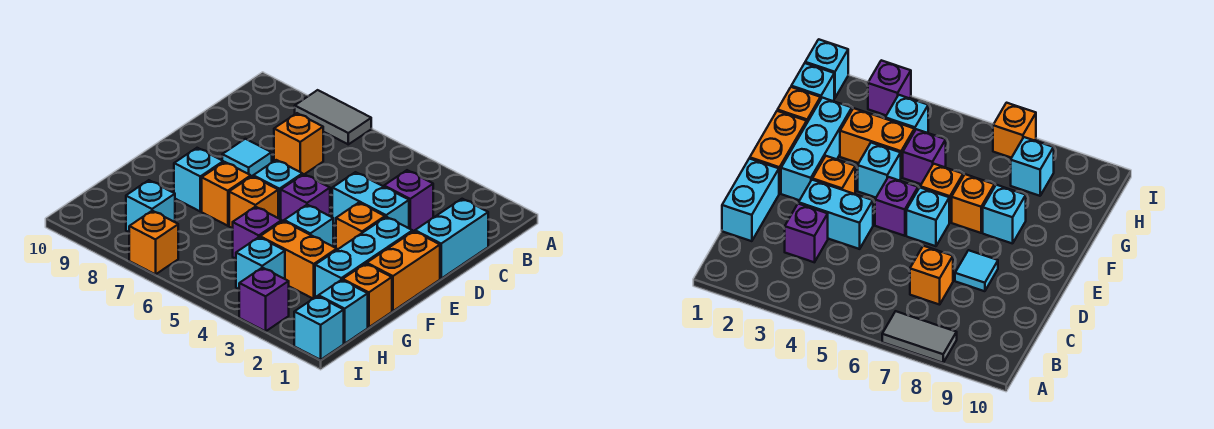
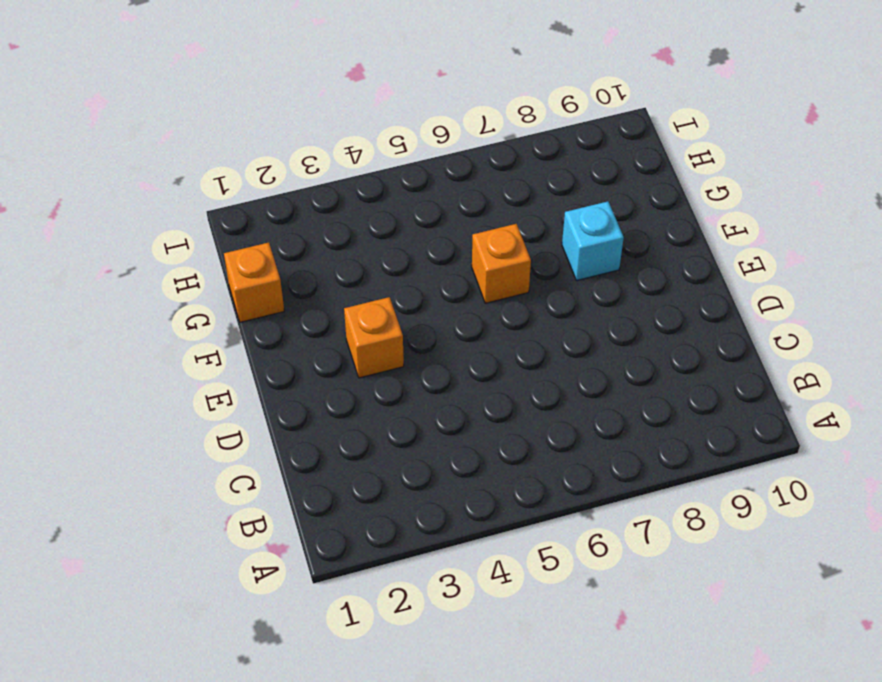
none -> grey 1x2 tile [295,90,371,144]
none -> cyan 1x2 brick [415,199,488,278]
none -> purple 1x1 brick [384,170,433,231]

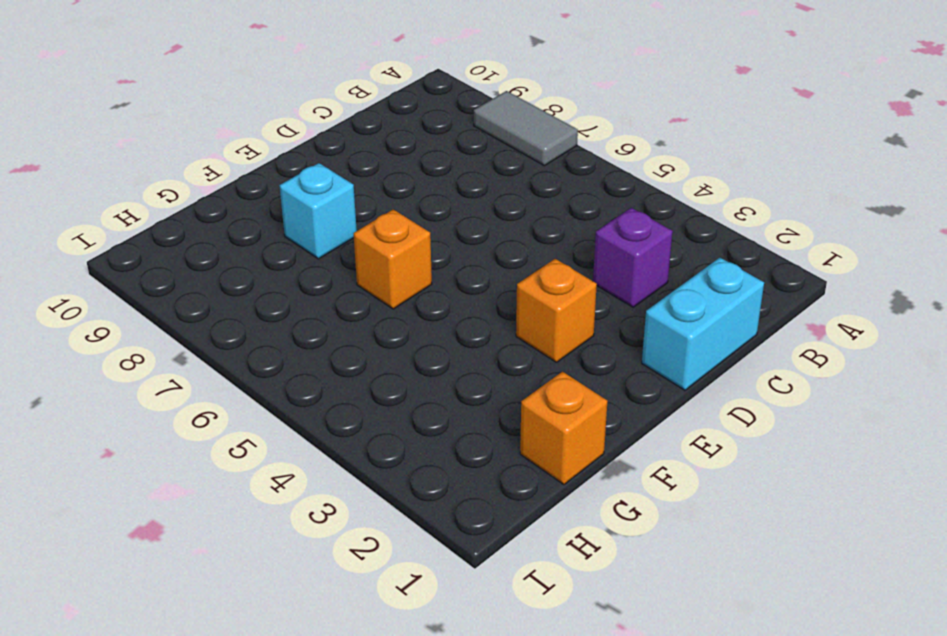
none -> orange 1x1 brick [274,113,323,175]
none -> cyan 1x2 brick [332,172,409,228]
none -> cyan 1x1 tile [222,139,272,176]

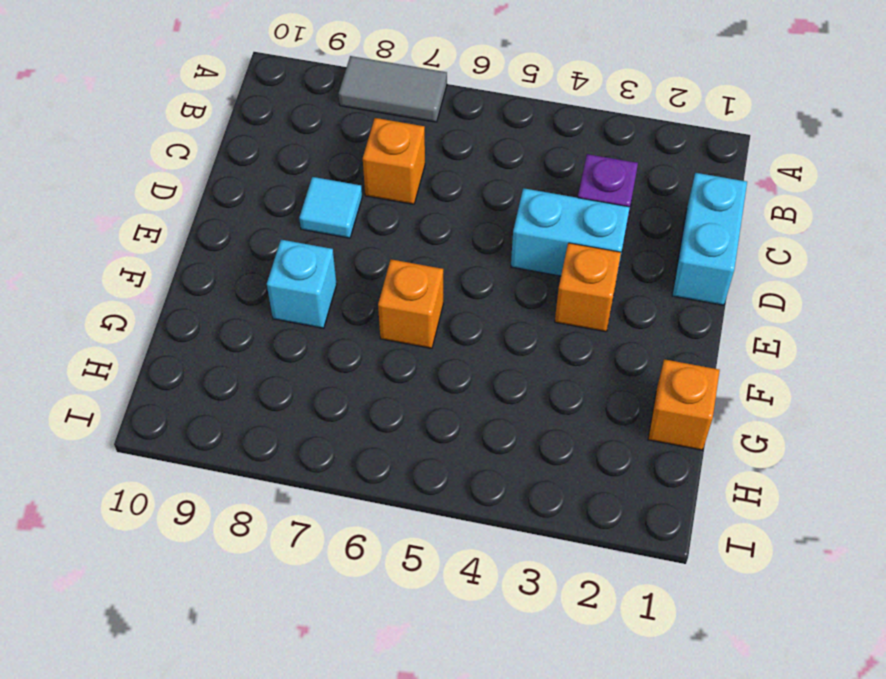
none -> orange 1x2 brick [367,231,440,311]
none -> cyan 1x3 brick [315,217,413,297]
none -> purple 1x1 brick [281,174,330,221]

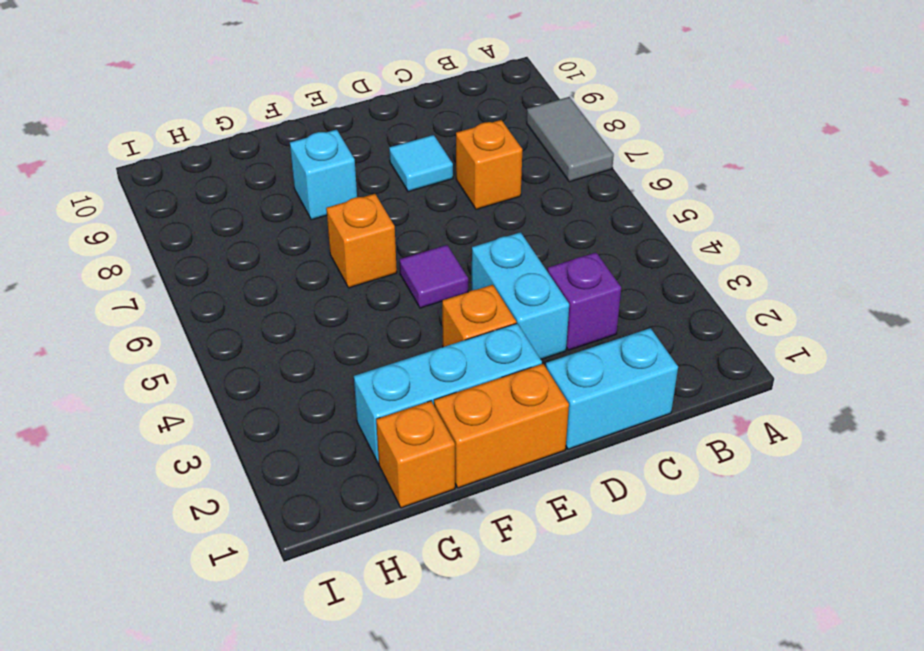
purple 1x1 tile [400,245,468,308] -> purple 1x1 brick [281,174,330,221]
none -> cyan 1x1 brick [253,160,302,219]
none -> cyan 1x1 brick [284,205,333,246]
none -> orange 1x1 brick [202,162,251,226]

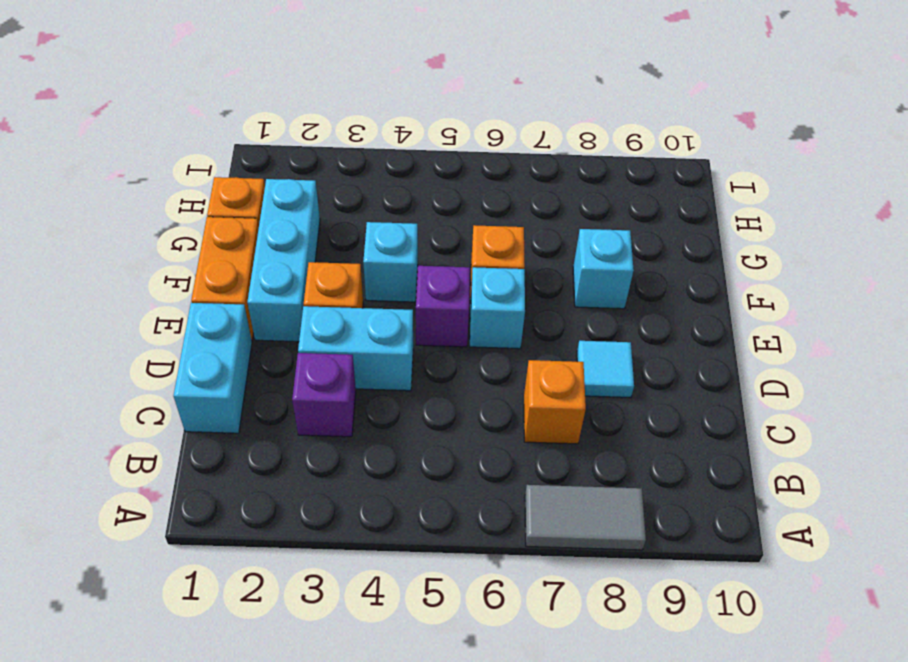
none -> orange 1x1 brick [202,162,251,226]
none -> orange 1x2 brick [260,221,337,299]
none -> purple 1x1 brick [233,207,282,259]

